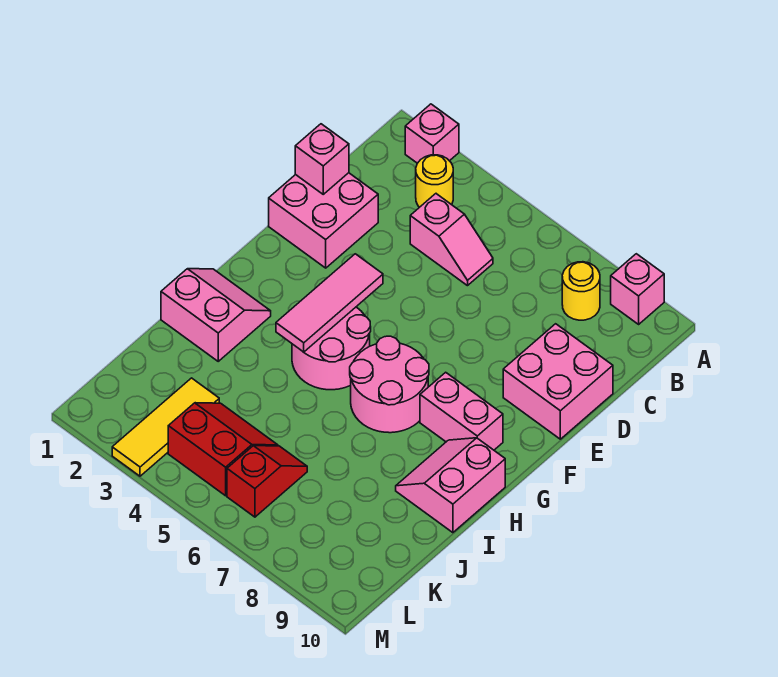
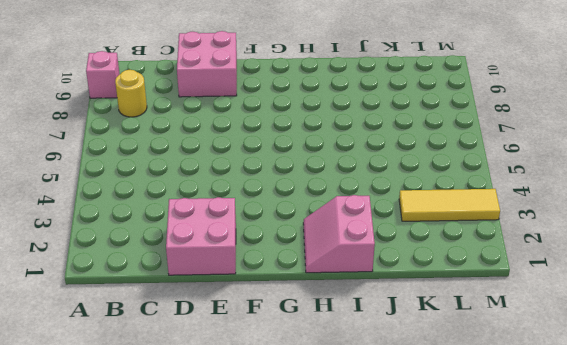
none -> pink 1x1 brick [405,104,459,163]
none -> yellow 1x1 round brick [416,155,453,207]
none -> pink 1x2 slope [410,194,493,286]

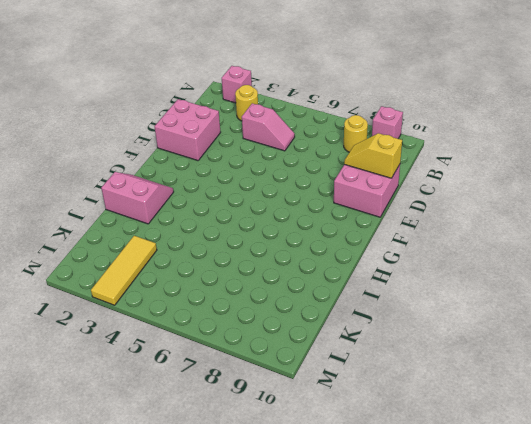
yellow 1x2 slope [344,133,402,178] -> none
none -> pink 2x2 round brick [292,307,371,390]
none -> pink 2x2 round brick [350,336,429,433]
none -> pink 1x2 brick [420,372,503,450]

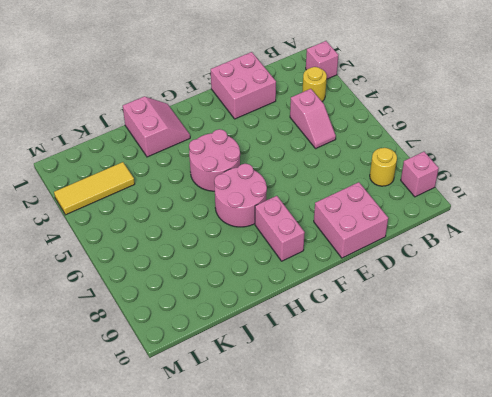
none -> pink 2x2 slope [396,438,505,533]
none -> red 2x2 slope [168,403,278,496]
none -> red 1x2 slope [227,446,307,517]

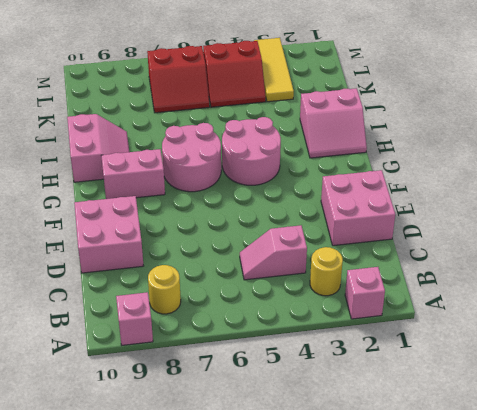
red 2x2 slope [147,46,210,113] -> red 1x2 slope [227,446,307,517]
none -> pink 1x1 brick [295,124,349,194]
none -> pink 1x3 tile [276,254,383,352]

